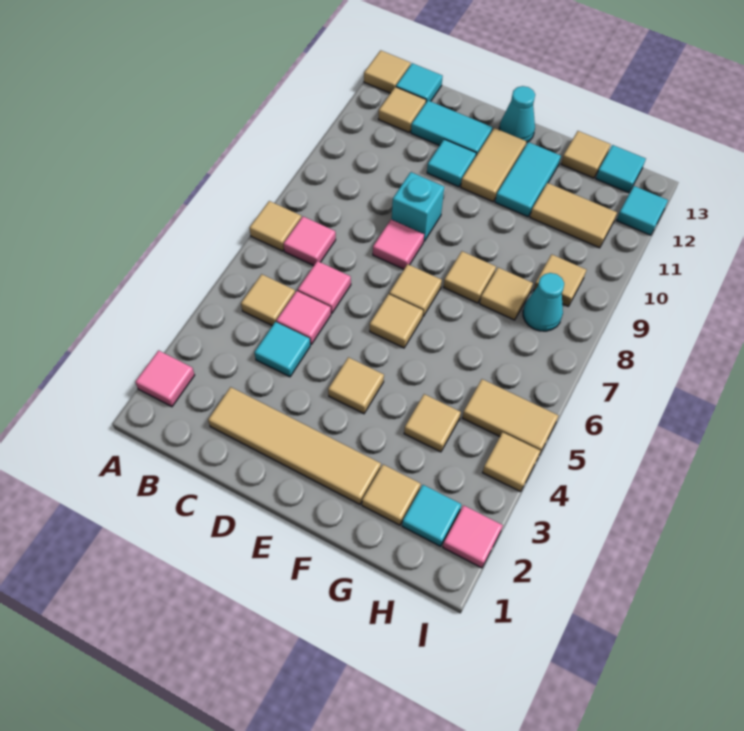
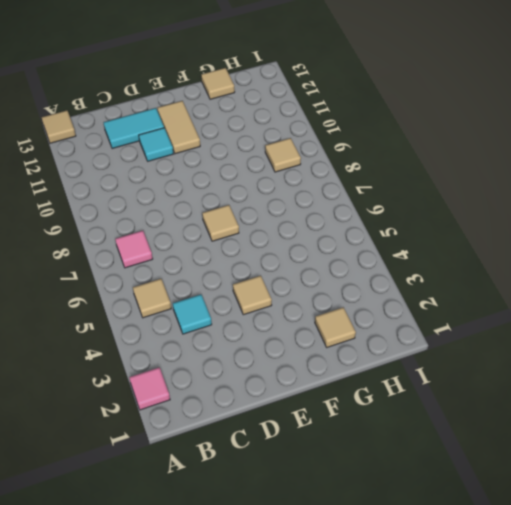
none -> tan 1x1 tile [250,201,301,251]
none -> tan 1x1 tile [378,87,426,132]
none -> cyan 1x1 tile [396,63,443,102]
none -> tan 1x4 tile [208,387,381,504]

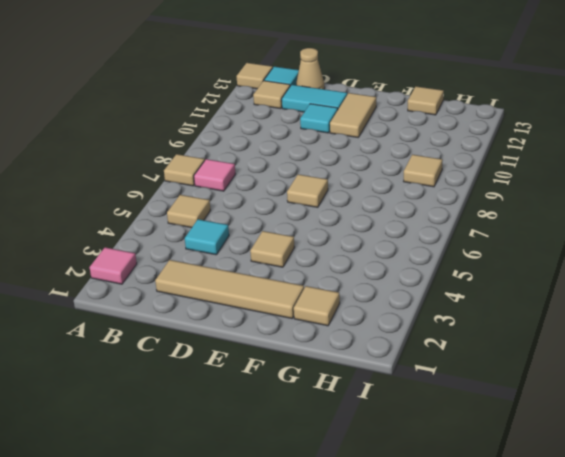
tan 1x1 cone [296,48,325,89] -> none
none -> pink 1x1 tile [276,291,331,344]
none -> pink 1x1 tile [298,261,351,314]
none -> pink 1x1 tile [373,219,424,269]
none -> cyan 1x1 brick [392,172,444,241]

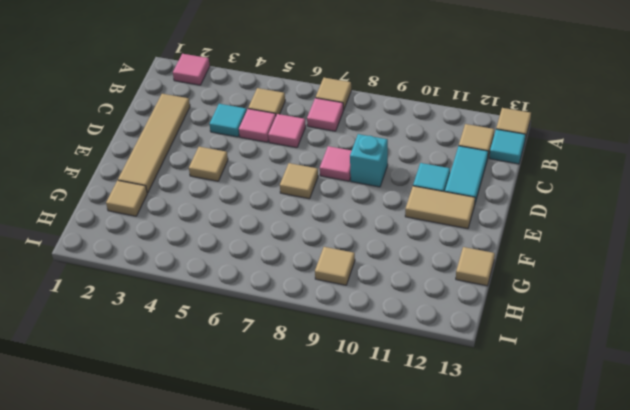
none -> tan 1x1 tile [370,294,423,348]
none -> cyan 1x1 cone [499,86,535,143]
none -> tan 1x1 tile [443,251,496,303]
none -> cyan 1x2 tile [495,142,561,217]

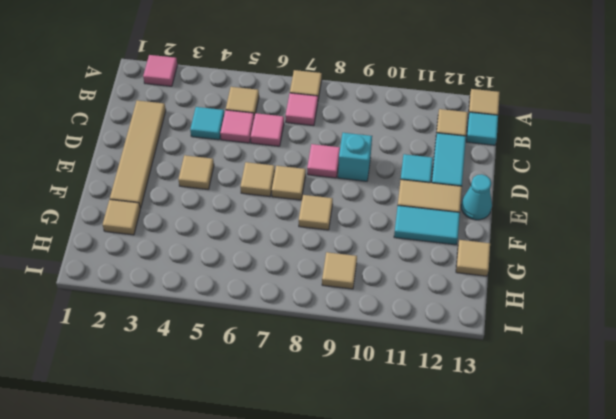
none -> tan 1x1 tile [404,394,461,452]
none -> tan 1x1 tile [480,267,533,320]
none -> tan 1x2 tile [530,183,617,248]
none -> cyan 1x1 tile [402,485,461,546]

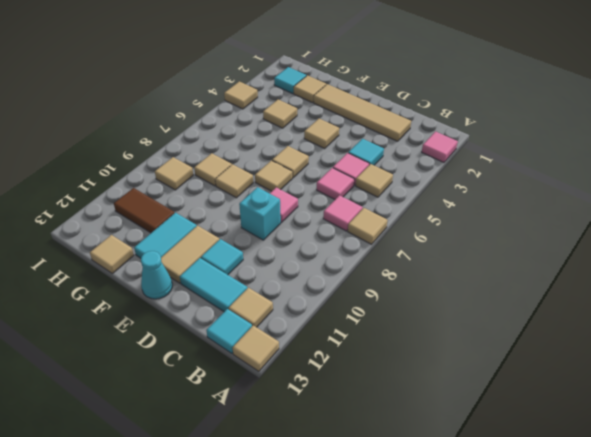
brown 1x2 tile [114,188,175,233] -> tan 1x2 tile [530,183,617,248]
none -> tan 1x2 tile [462,379,558,453]
none -> cyan 1x1 cone [523,273,564,331]
none -> cyan 1x1 tile [596,145,646,193]
none -> pink 1x1 tile [443,505,503,568]

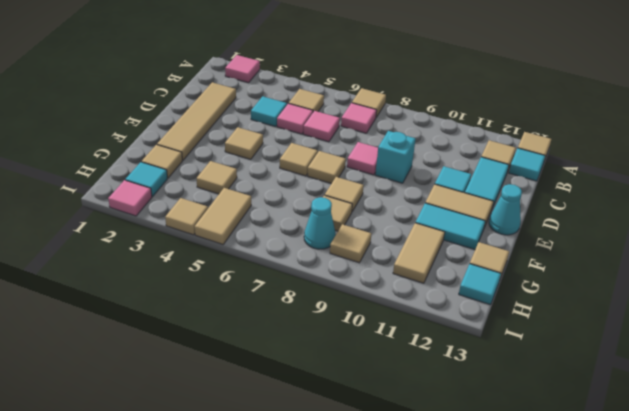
none -> cyan 1x1 tile [617,186,668,235]

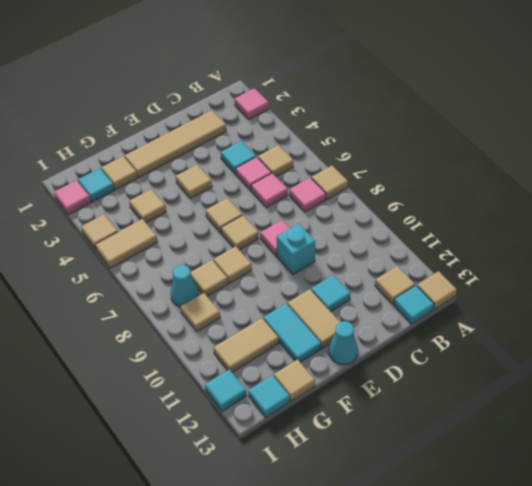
none -> cyan 1x2 tile [411,101,492,155]

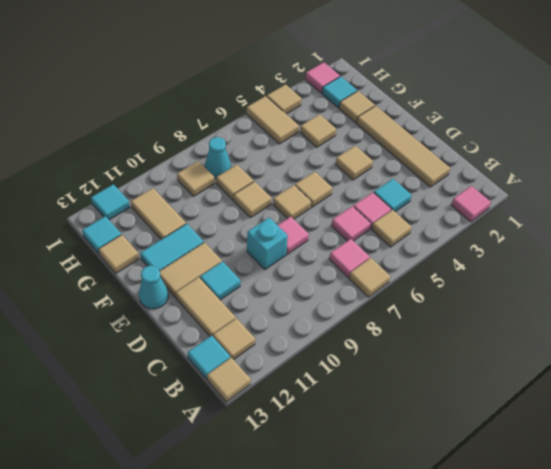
tan 1x2 tile [176,277,236,336] -> cyan 1x2 tile [411,101,492,155]

